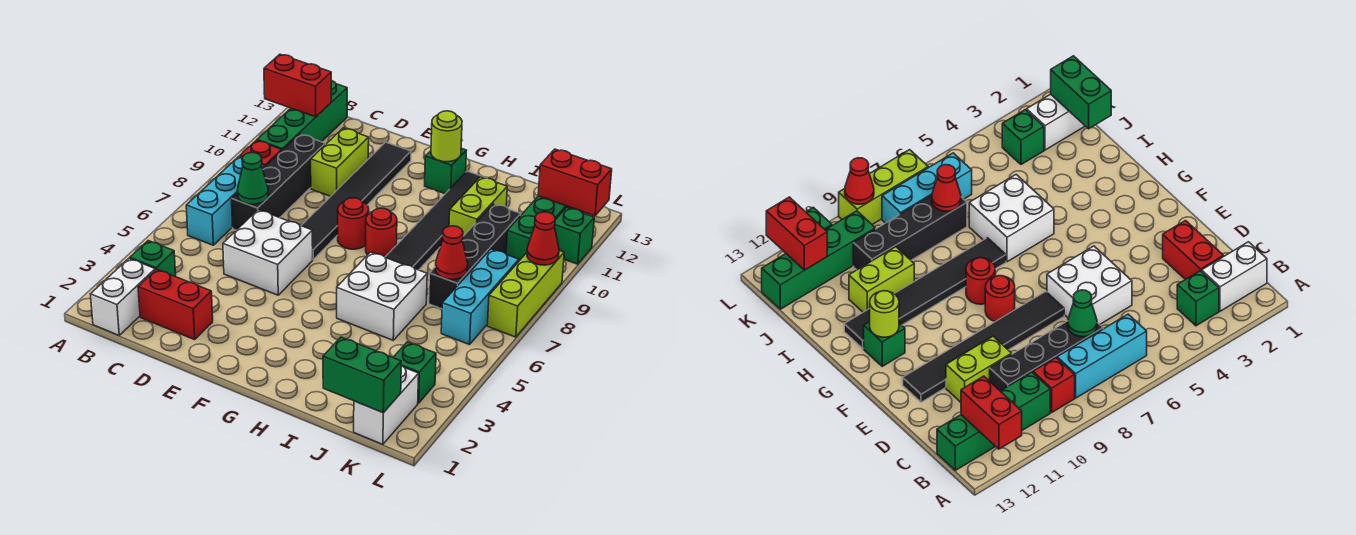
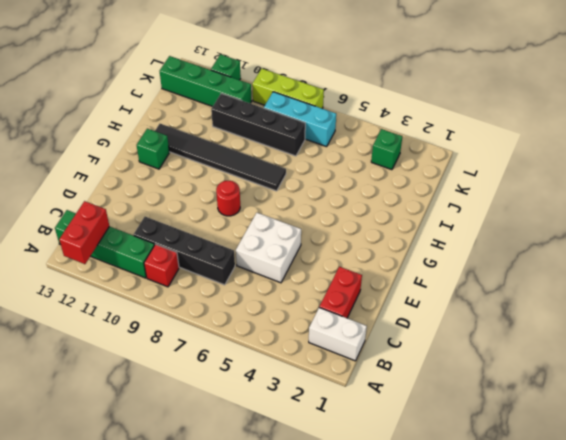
none -> green 1x1 brick [130,241,176,277]
none -> cyan 1x3 brick [186,156,265,245]
none -> lime 1x2 brick [311,128,369,196]
none -> black 1x6 tile [301,142,411,259]

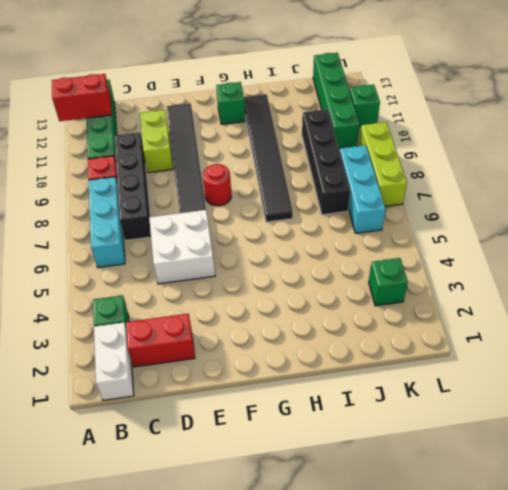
none -> red 1x1 round brick [366,208,397,257]
none -> white 2x2 brick [337,252,427,340]
none -> lime 1x2 brick [449,177,507,236]
none -> white 1x2 brick [354,366,419,444]

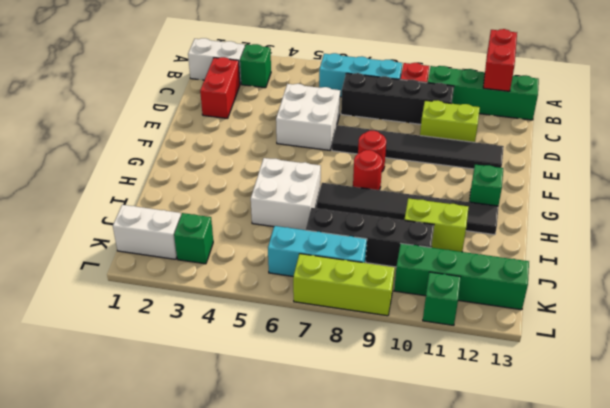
none -> green 1x1 cone [237,153,268,204]
none -> lime 1x1 round brick [431,111,462,162]
none -> green 1x2 brick [323,337,401,413]
none -> red 1x1 cone [436,226,468,279]

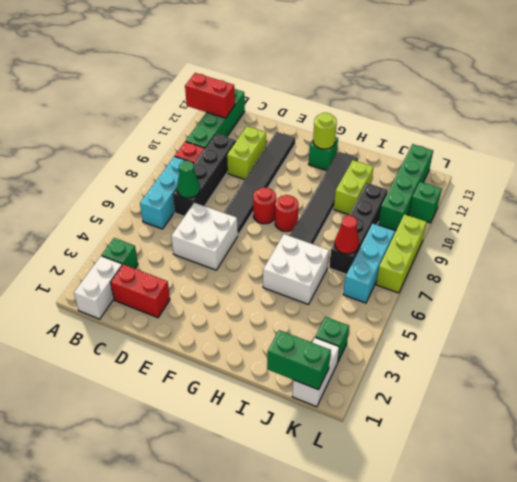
none -> red 1x2 brick [538,149,612,216]
none -> red 1x1 cone [527,212,559,265]

